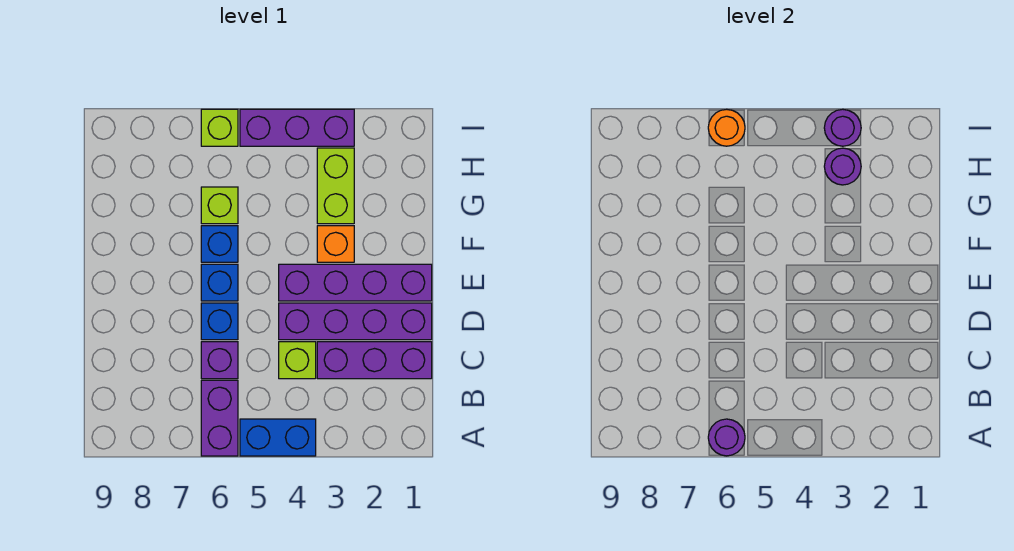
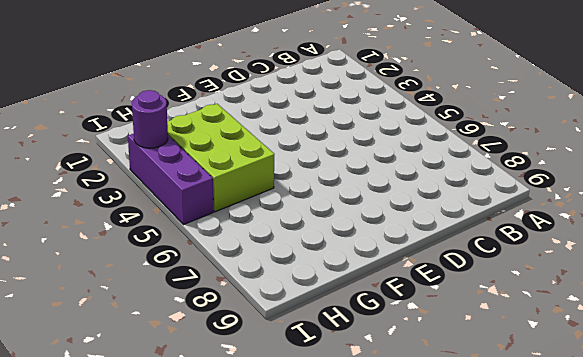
lime 2x3 brick [167,104,274,212] -> lime 1x2 brick [317,148,354,224]
none -> blue 1x2 brick [240,419,316,456]
none -> purple 1x2 brick [201,380,238,456]
none -> purple 1x3 brick [317,342,432,379]

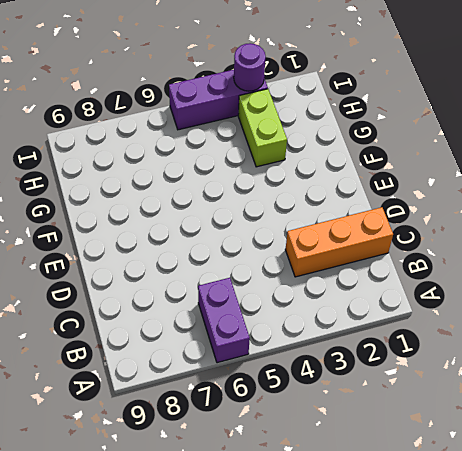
orange 1x3 brick [285,207,393,277] -> purple 1x3 brick [317,342,432,379]
none -> blue 1x2 brick [240,419,316,456]
none -> lime 1x1 brick [279,342,316,379]
none -> purple 1x1 brick [201,342,238,379]

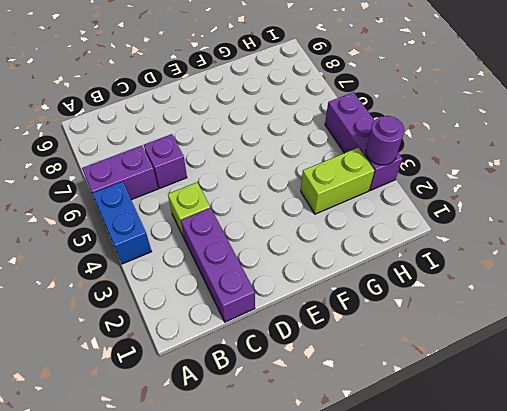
none -> purple 1x4 brick [279,303,432,340]
none -> blue 1x1 brick [201,303,238,340]
none -> purple 1x4 brick [279,264,432,301]

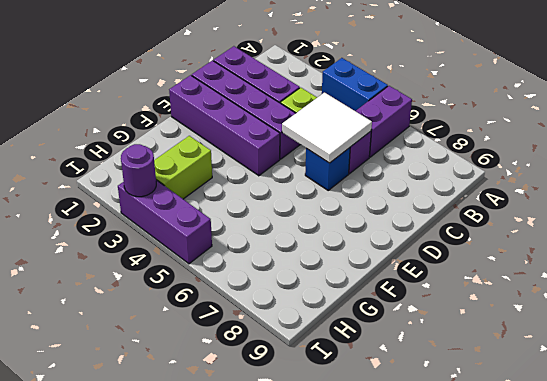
white 2x2 tile [282,93,372,163] -> none
none -> blue 1x1 brick [201,264,238,301]
none -> orange 1x1 brick [317,226,354,262]
none -> blue 1x1 brick [201,226,238,262]

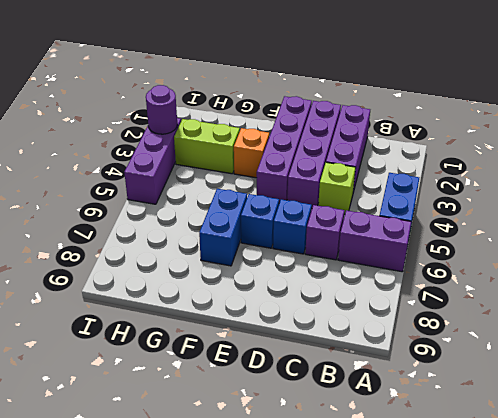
blue 1x2 brick [199,189,247,266] -> blue 1x1 brick [201,226,238,262]
none -> lime 1x1 brick [201,187,238,224]
none -> lime 1x1 brick [201,109,238,146]
none -> purple 1x1 round brick [708,419,745,456]

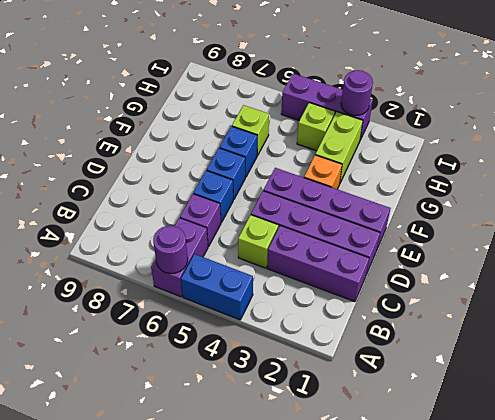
lime 1x1 brick [297,103,335,151] -> lime 1x1 brick moved to [201,109,238,146]
none -> purple 1x1 round brick [824,148,861,185]
none -> orange 1x1 round brick [708,109,745,146]

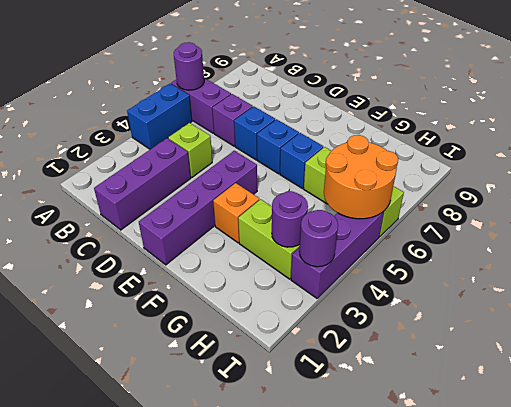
orange 2x2 round brick [324,135,398,219] -> orange 1x1 round brick [708,109,745,146]
none -> purple 1x4 brick [279,303,432,340]

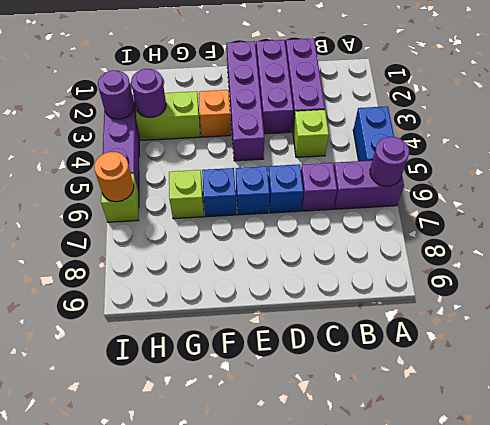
purple 1x3 brick [256,40,293,134] -> purple 1x4 brick [279,303,432,340]

